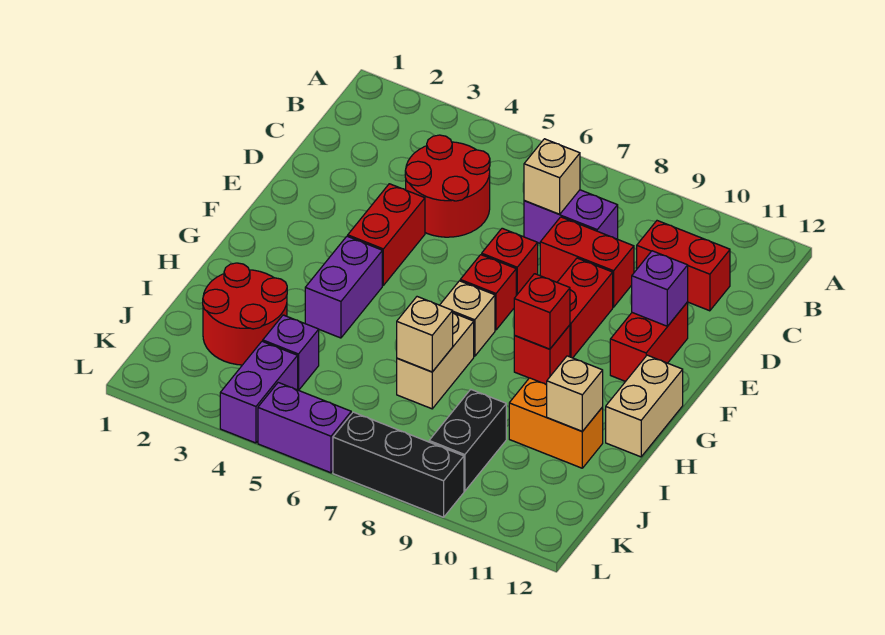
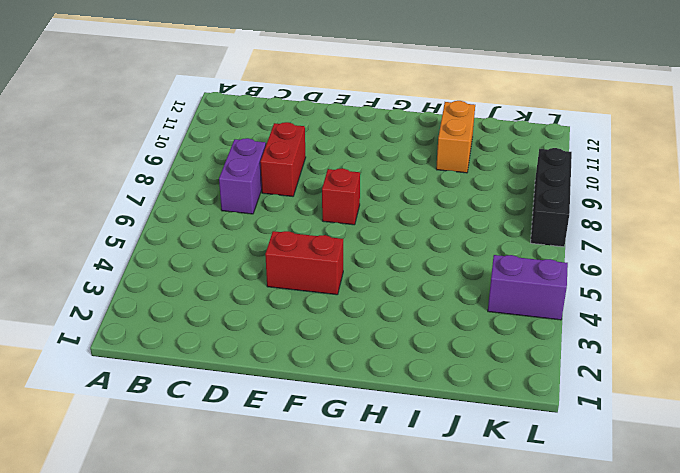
none -> red 2x2 round brick [405,135,490,237]
none -> red 1x2 brick [637,221,730,311]
none -> red 1x1 brick [482,228,538,296]

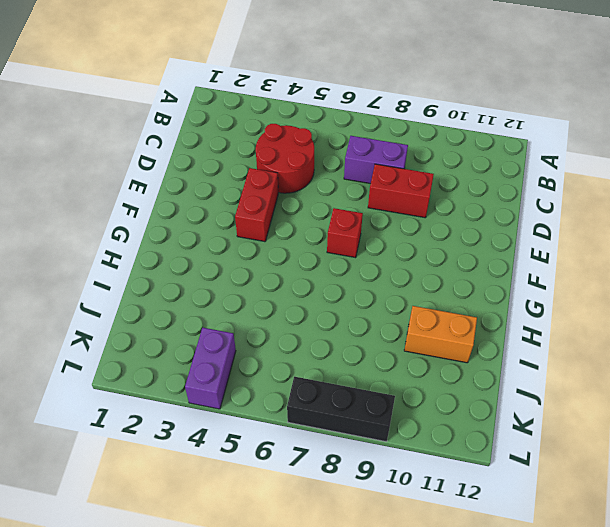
none -> red 1x2 brick [637,221,730,311]
none -> red 1x1 brick [482,228,538,296]
none -> red 1x2 brick [557,258,613,358]

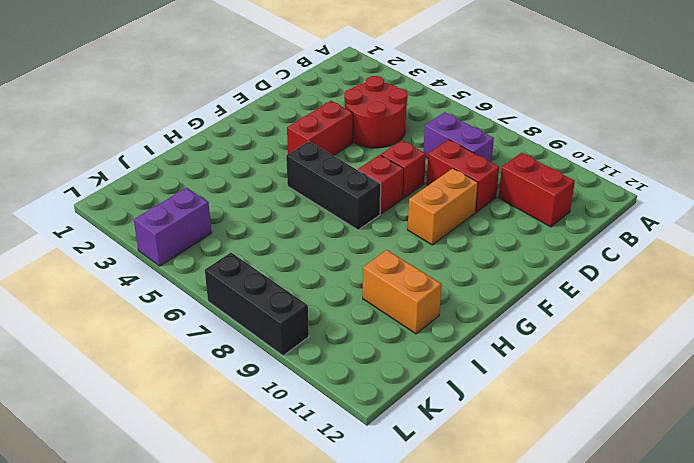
orange 1x2 brick [408,168,478,245] -> red 1x2 brick [557,258,613,358]
black 1x3 brick [286,142,381,230] -> tan 1x1 brick [440,281,495,356]
none -> red 1x2 brick [610,302,688,381]
none -> purple 1x2 brick [305,236,382,338]
none -> red 1x1 brick [514,325,570,385]

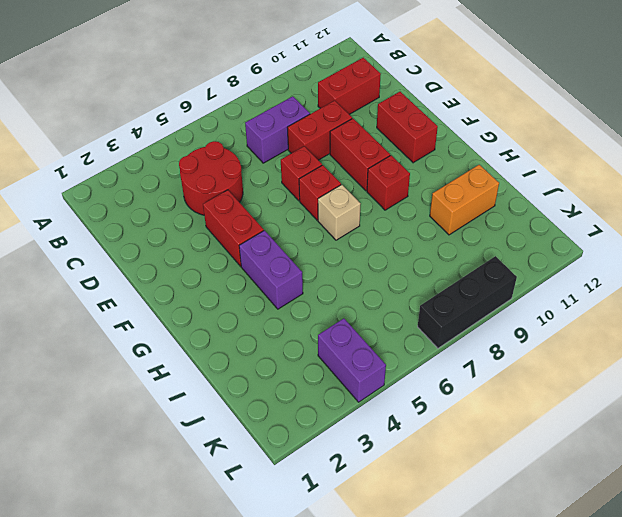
none -> tan 1x2 brick [606,355,683,457]
none -> tan 1x2 brick [397,313,474,409]
none -> red 2x2 round brick [203,263,287,365]

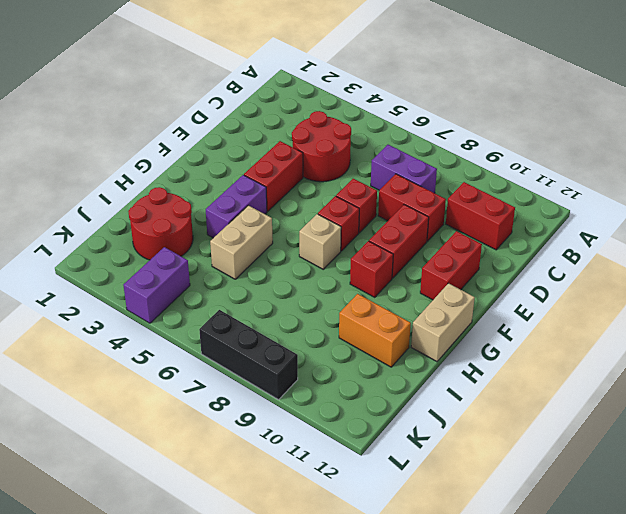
tan 1x2 brick [210,206,273,279] -> tan 1x2 brick moved to [397,313,474,409]
none -> purple 1x1 brick [263,315,319,390]
none -> black 1x2 brick [429,390,506,491]
none -> purple 1x2 brick [258,383,351,473]

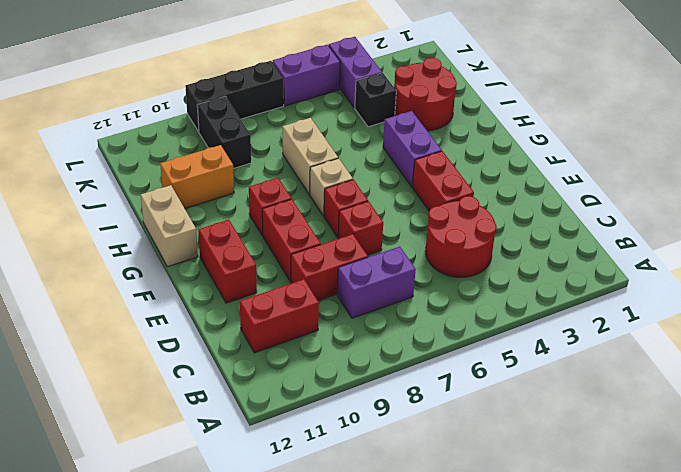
black 1x1 brick [355,73,396,127] -> purple 1x1 brick [263,315,319,390]
none -> tan 1x1 brick [524,139,580,214]
none -> purple 1x1 brick [632,251,688,326]
none -> red 1x1 brick [514,274,570,349]

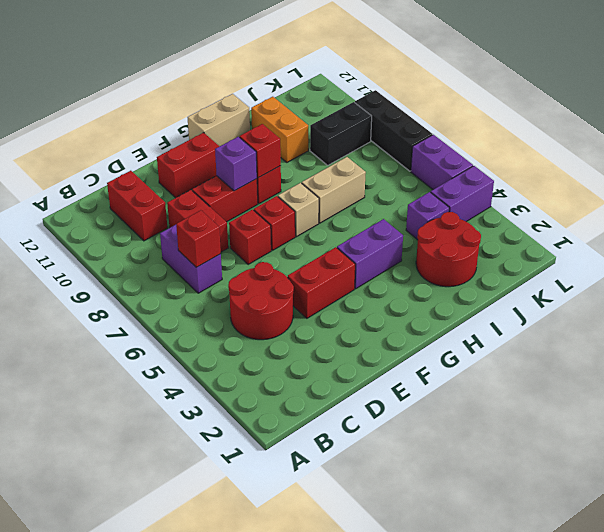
red 1x1 brick [176,210,221,267] -> tan 1x1 brick [524,139,580,214]
purple 1x1 brick [215,137,257,191] -> purple 1x1 brick moved to [632,251,688,326]
none -> tan 1x1 brick [397,297,453,372]
none -> tan 1x1 brick [547,356,603,431]

